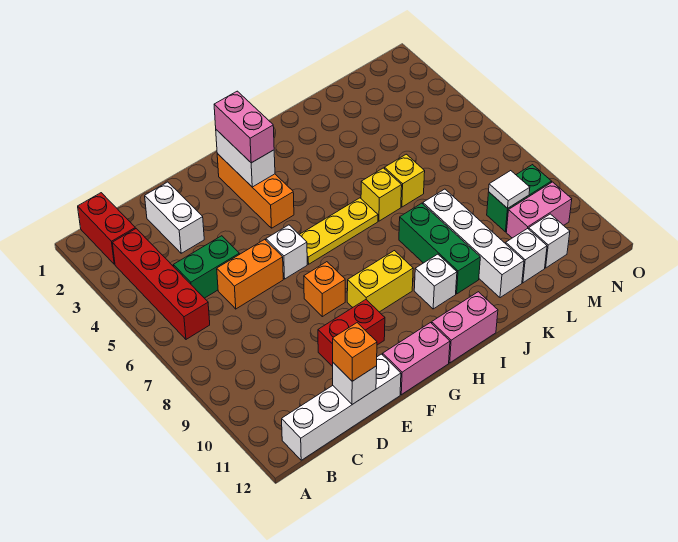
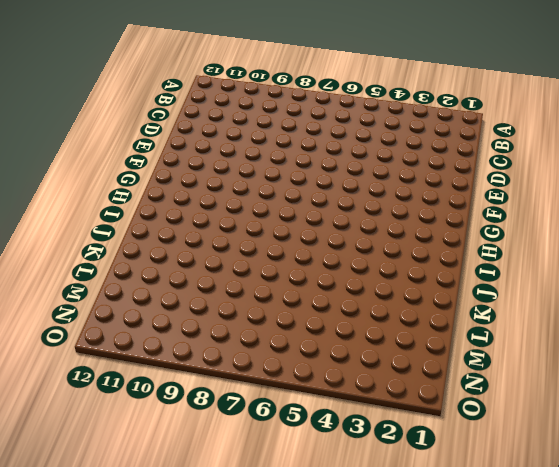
none -> red 1x2 brick [78,193,135,264]
none -> red 1x4 brick [112,229,210,339]
none -> white 1x4 brick [282,354,401,460]

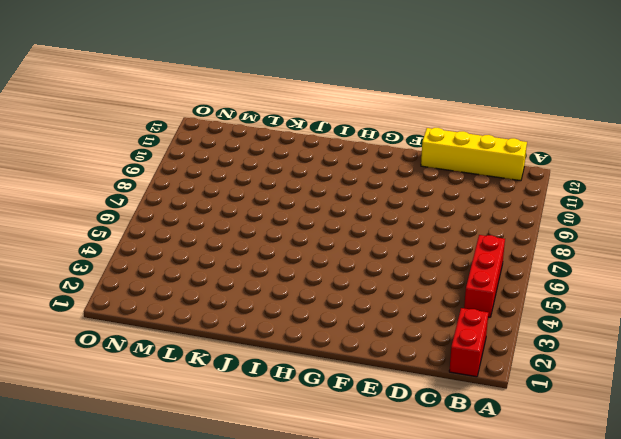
red 1x3 brick [464,235,505,317] -> red 1x4 brick [112,229,210,339]
yellow 1x4 brick [421,128,527,181] -> white 1x4 brick [282,354,401,460]
none -> green 1x2 brick [173,236,239,298]
none -> white 1x2 brick [145,182,204,253]
none -> orange 1x2 brick [217,239,283,309]

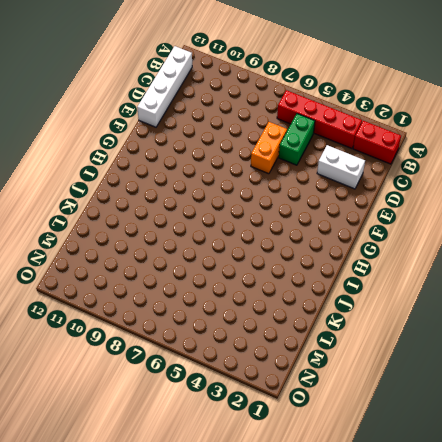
none -> red 1x2 brick [318,300,385,367]
none -> white 1x1 brick [266,225,307,279]
none -> orange 1x1 brick [304,262,345,317]

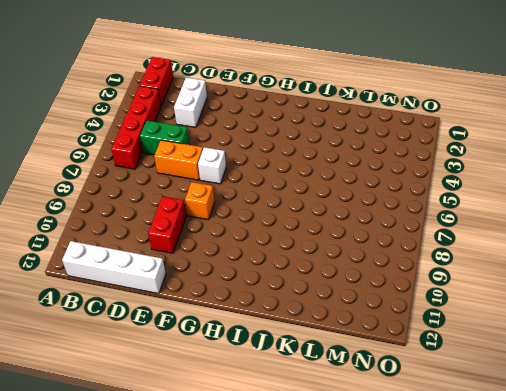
red 1x2 brick [148,196,186,253] -> red 1x2 brick turned to [318,300,385,367]
none -> pink 1x2 brick [383,323,450,395]
none -> orange 1x3 brick [217,154,294,228]
none -> yellow 1x3 plate [299,198,378,264]

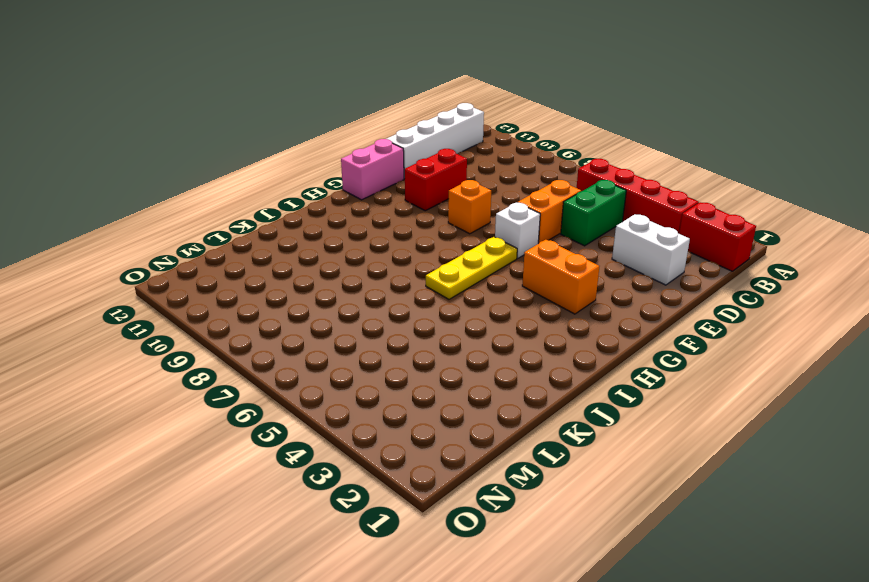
orange 1x2 brick [522,240,599,314] -> orange 1x3 brick [217,154,294,228]
none -> yellow 1x2 brick [347,251,413,312]
none -> pink 1x2 brick [432,292,498,363]
none -> white 1x1 brick [414,254,457,309]

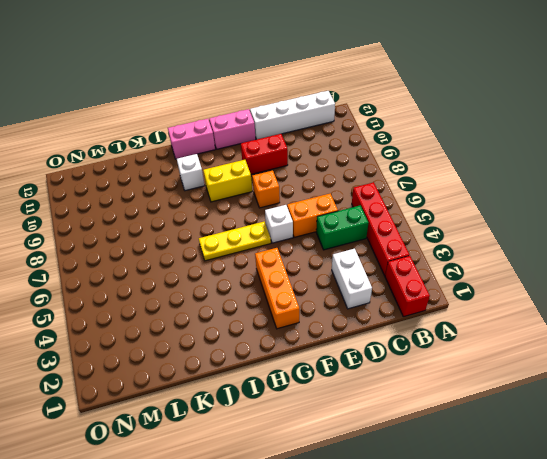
none -> yellow 1x1 brick [361,168,402,221]
none -> green 1x3 brick [399,203,480,294]
none -> yellow 1x1 brick [385,154,425,207]

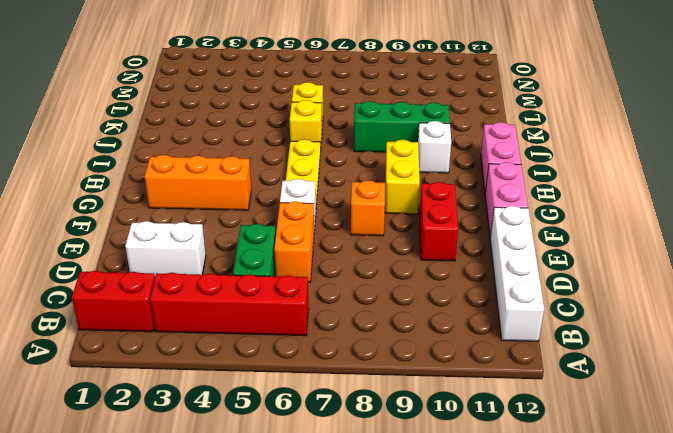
none -> white 1x4 brick [423,189,524,298]
none -> white 1x1 brick [506,228,547,283]
none -> green 1x2 brick [487,165,552,232]

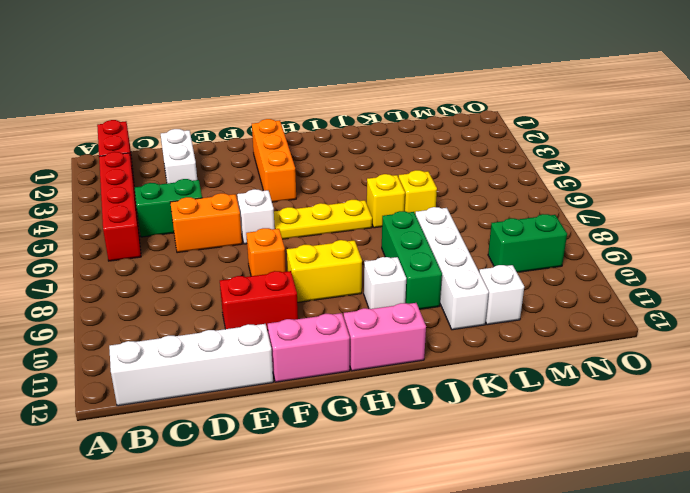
none -> pink 1x2 brick [506,182,572,238]
none -> white 1x1 brick [529,214,570,268]
none -> white 1x1 brick [333,363,377,405]

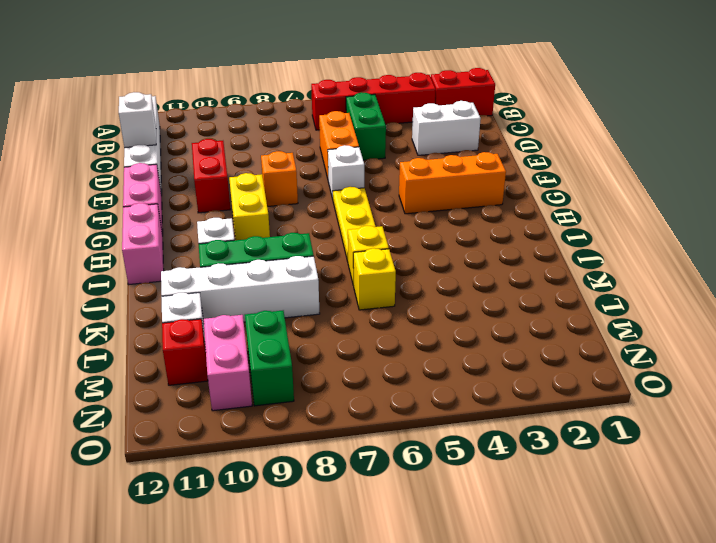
red 1x1 brick [162,319,208,385] -> white 1x1 brick [529,214,570,268]
none -> white 1x2 brick [216,130,275,187]
none -> white 1x1 tile [489,171,530,208]
none -> orange 1x1 brick [333,323,377,381]

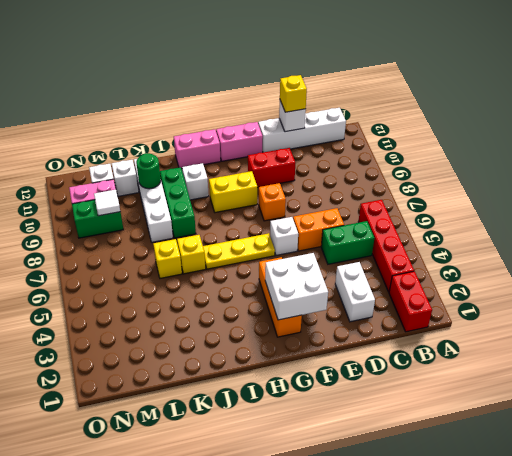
yellow 1x1 brick [280,75,307,112] -> orange 1x1 brick [333,323,377,381]
white 2x2 brick [265,253,328,320] -> white 1x2 brick [216,130,275,187]
green 1x1 round brick [136,153,161,189] -> none
none -> pink 1x2 brick [214,91,274,163]

